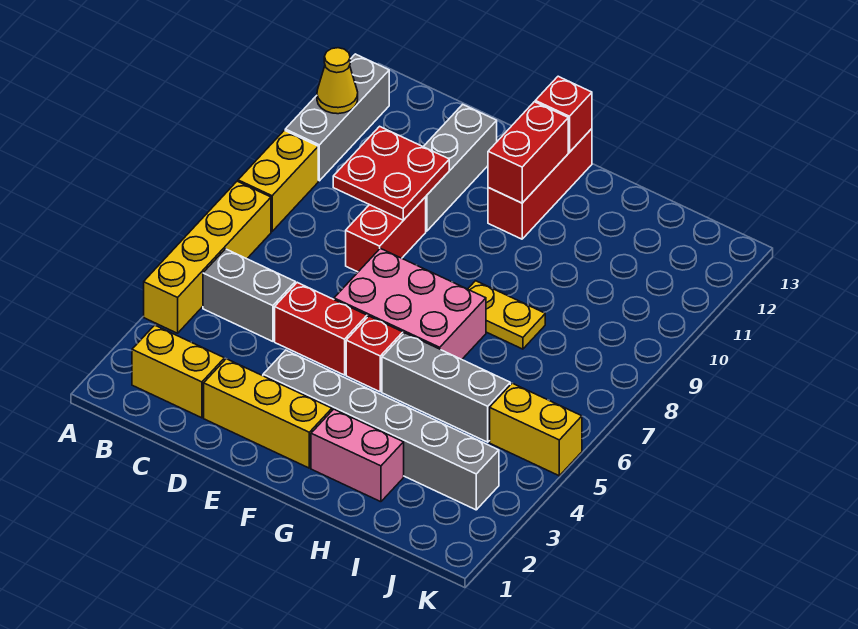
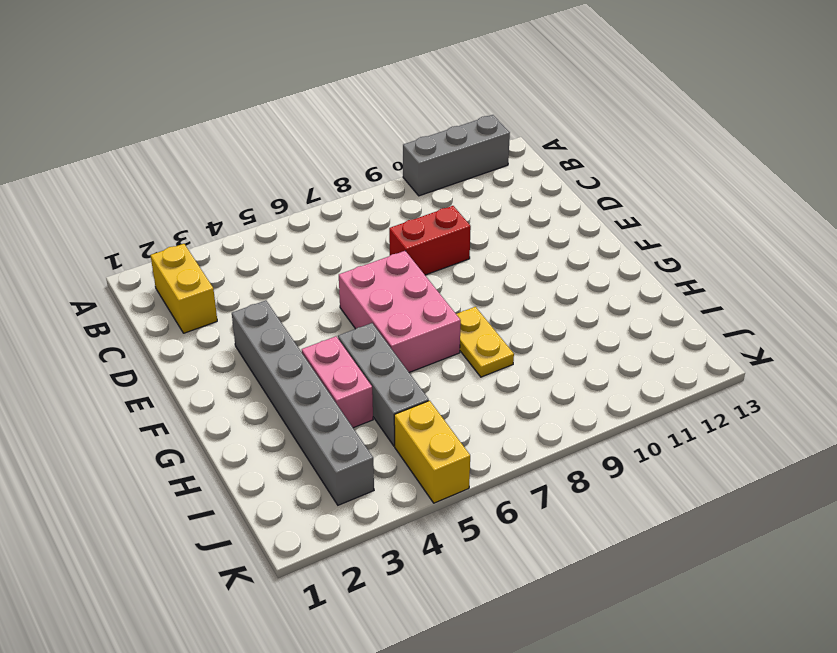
pink 1x2 brick [302,336,373,428] -> pink 1x2 brick moved to [311,409,404,502]
none -> yellow 1x4 brick [144,181,271,333]
none -> yellow 1x2 brick [238,130,318,231]
none -> grey 1x2 brick [203,249,295,341]

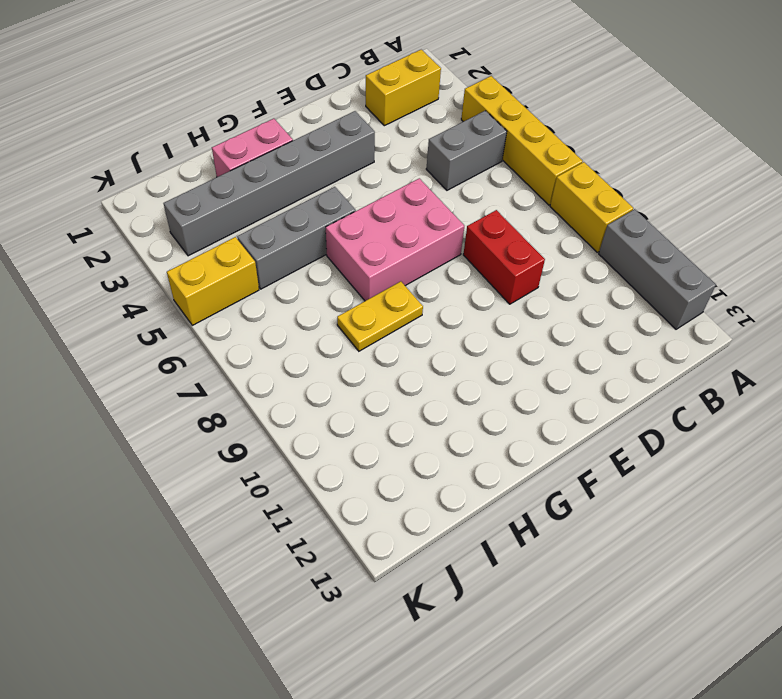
none -> yellow 1x3 brick [204,359,332,468]
none -> red 1x2 brick [275,282,367,375]
none -> grey 1x3 brick [423,104,497,231]

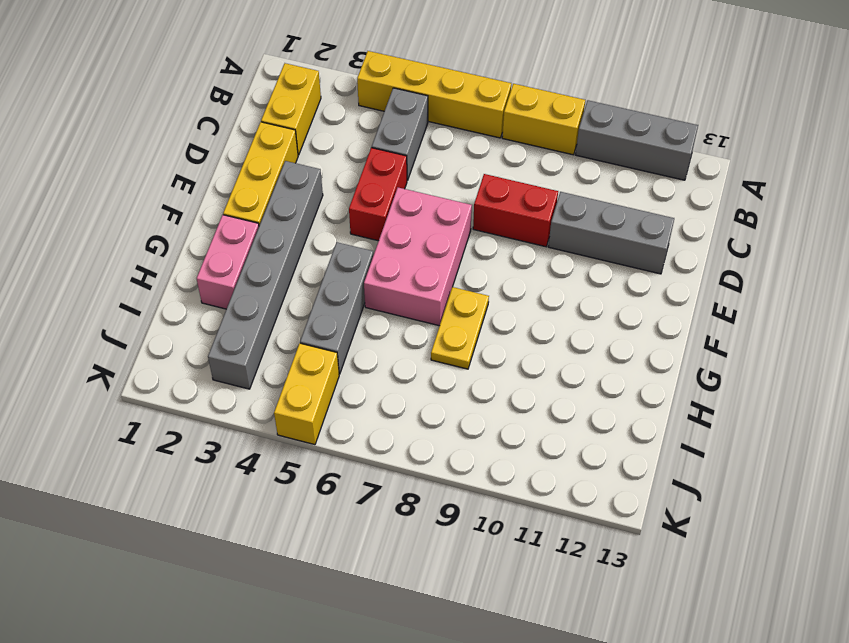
none -> red 1x1 brick [346,316,403,392]
none -> red 1x3 brick [488,129,592,239]
none -> yellow 1x1 cone [317,48,358,114]

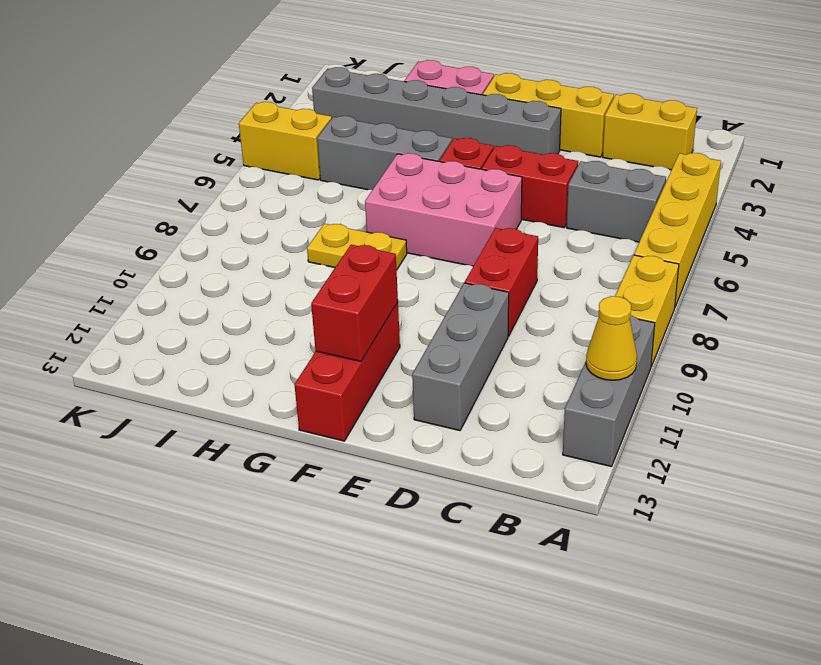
none -> red 2x2 plate [333,126,449,220]
none -> red 1x1 brick [535,76,592,152]

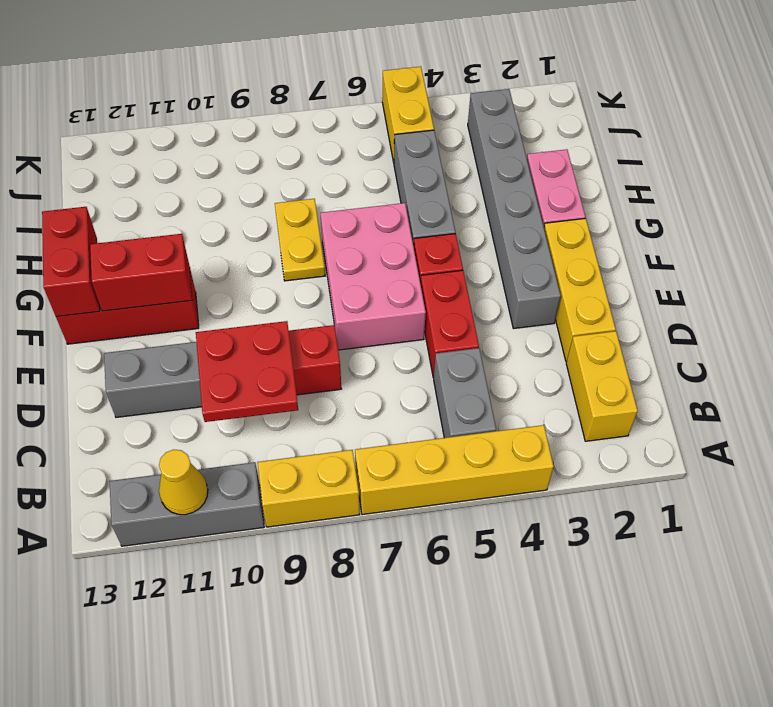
red 1x2 brick [42,207,100,317] -> red 1x1 brick [535,76,592,152]

